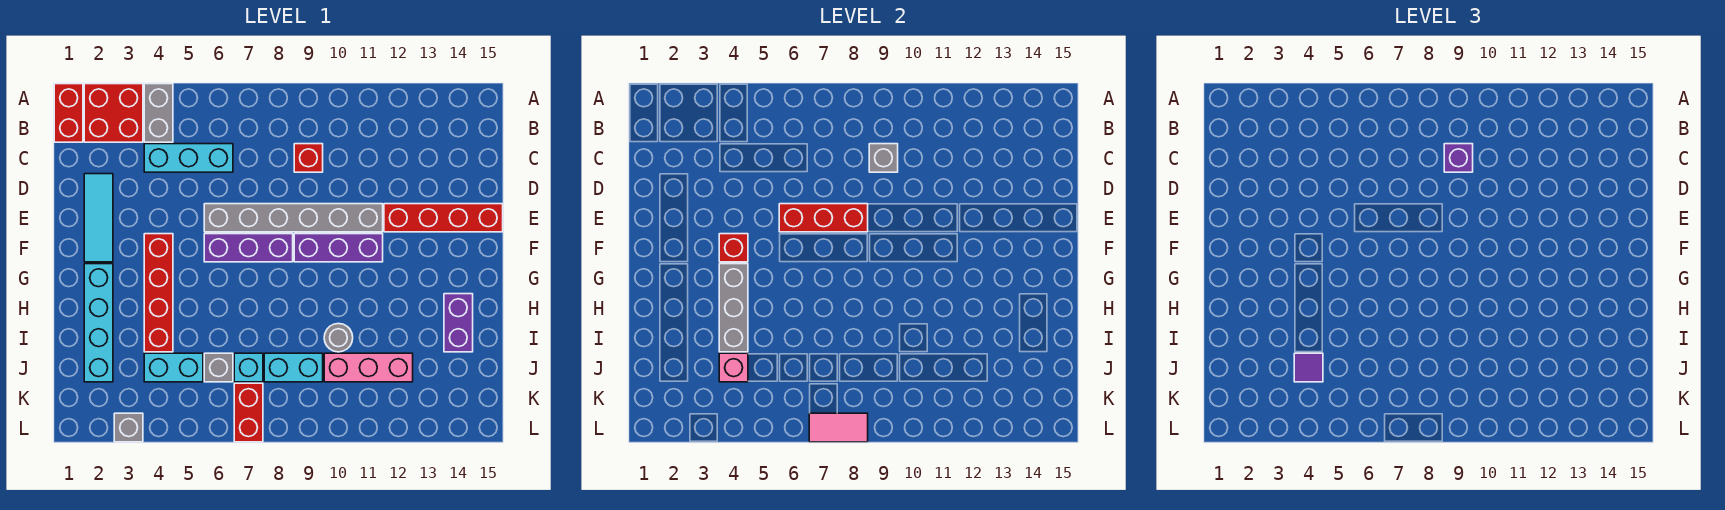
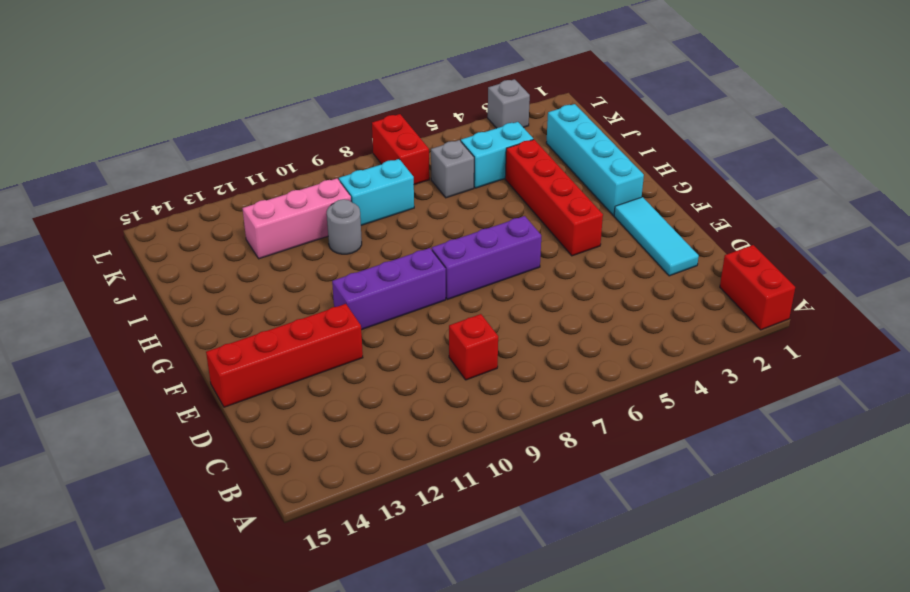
none -> red 2x2 brick [84,84,143,142]
none -> grey 1x2 brick [144,84,173,142]
none -> cyan 1x3 brick [144,144,233,172]

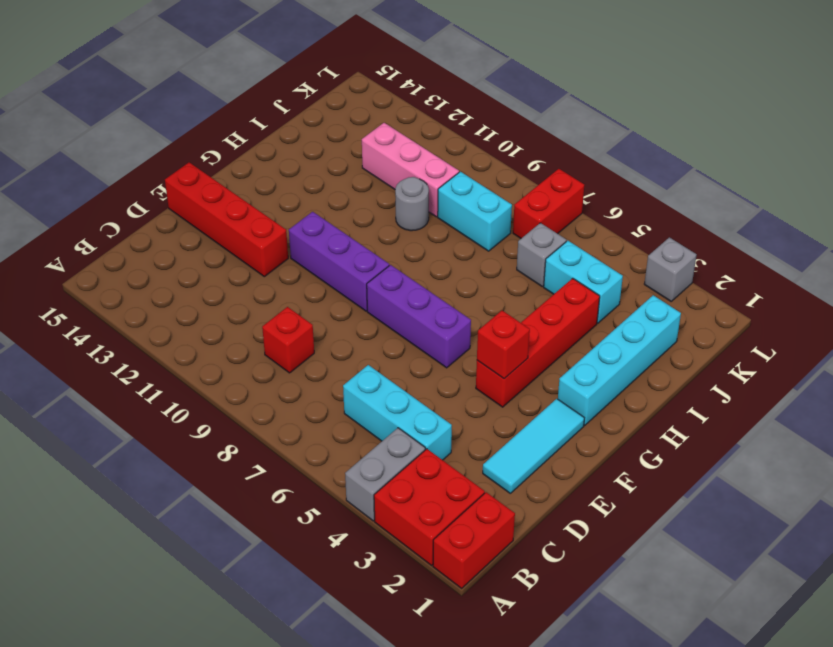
none -> grey 1x6 brick [204,204,383,232]
none -> purple 1x2 brick [444,294,473,352]
none -> cyan 1x1 brick [234,353,263,382]

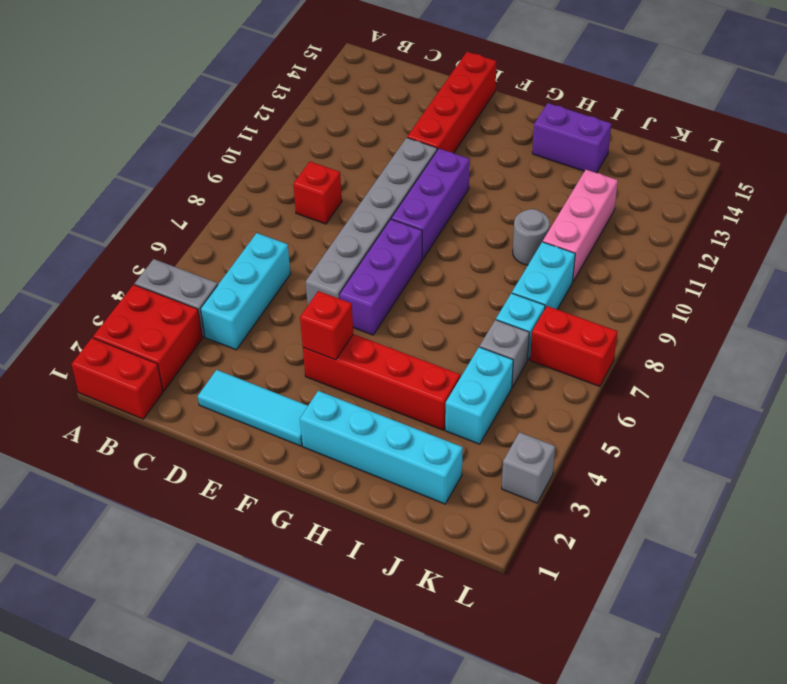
none -> grey 1x1 brick [869,144,898,172]
none -> red 1x3 brick [779,204,868,232]
none -> grey 1x3 brick [719,264,748,352]

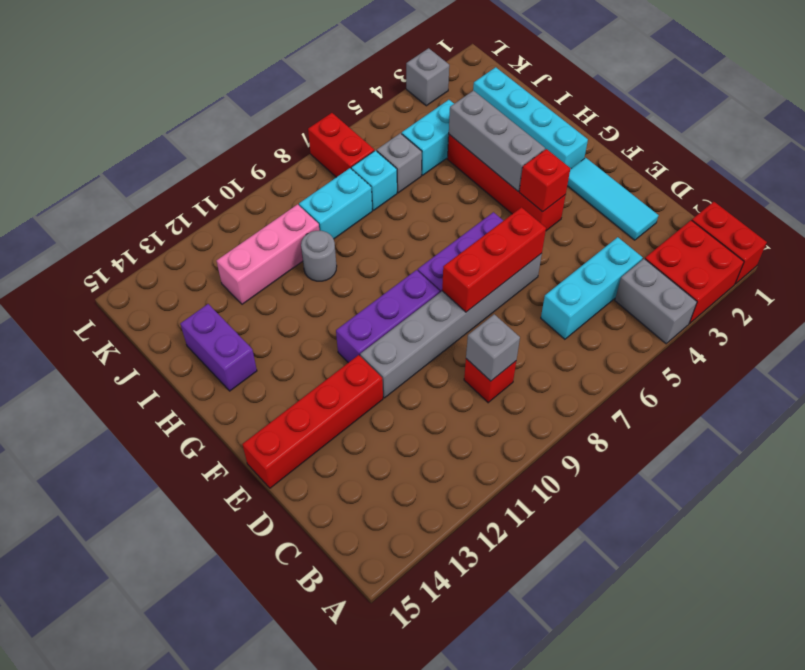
none -> pink 1x1 brick [719,353,748,382]
none -> pink 1x2 tile [809,413,868,442]
none -> purple 1x1 brick [1444,144,1473,172]

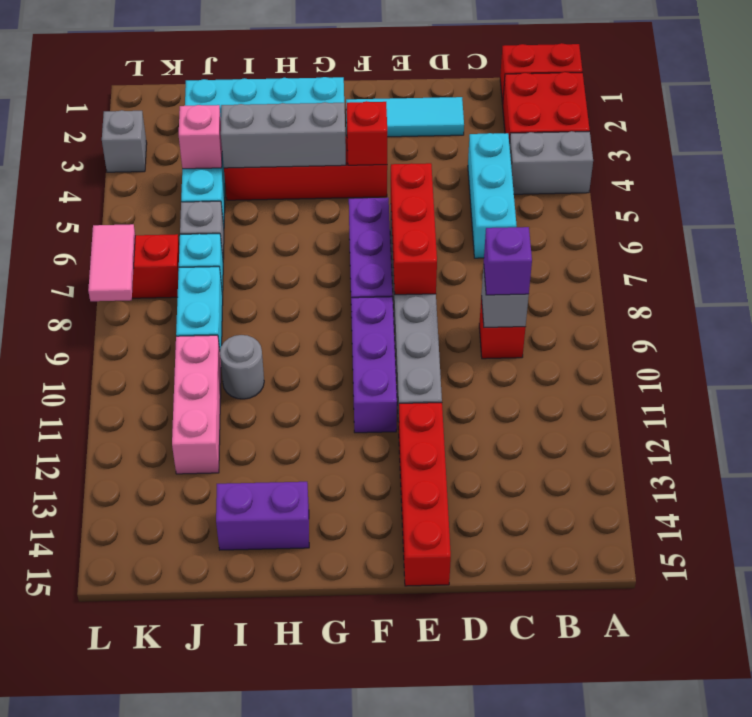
none -> purple 1x1 tile [1294,353,1323,382]

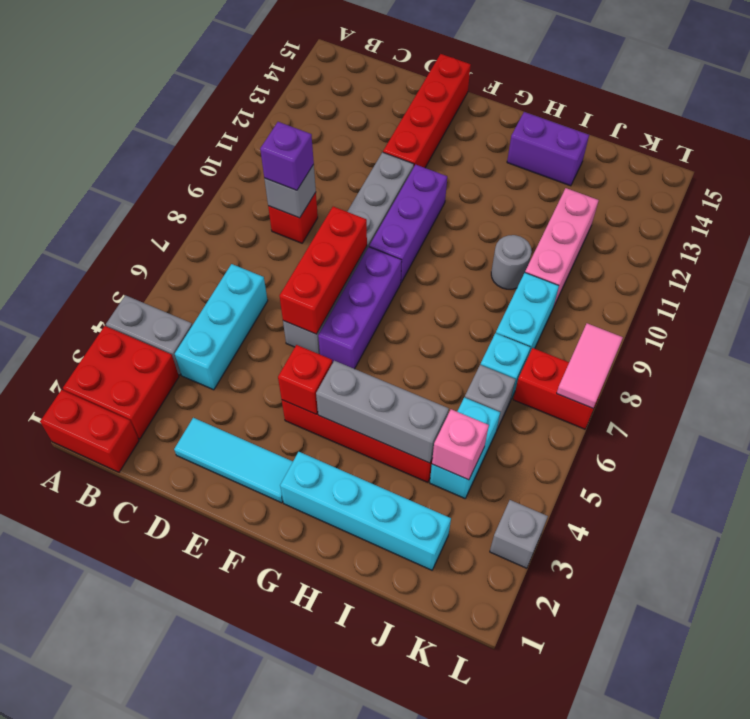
none -> purple 1x1 tile [1294,353,1323,382]

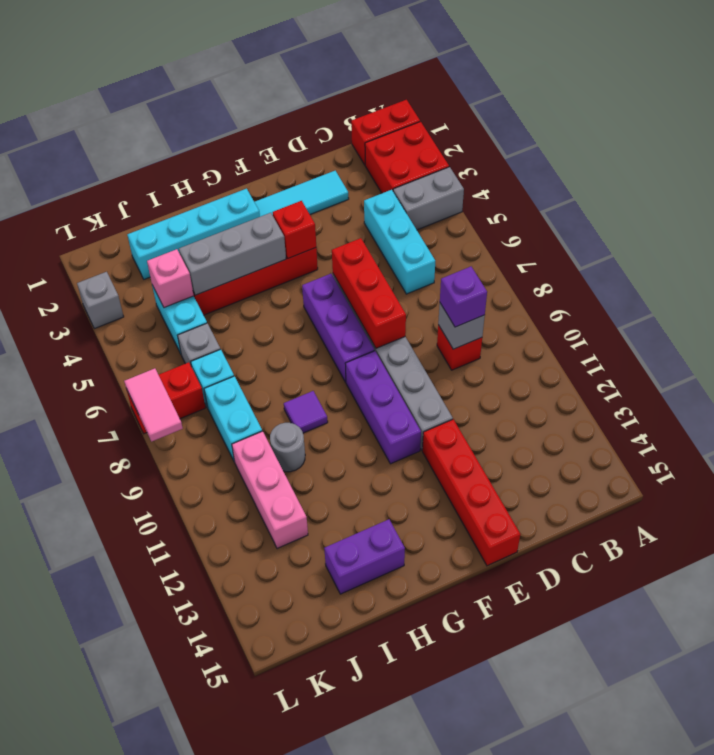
purple 1x1 tile [284,391,328,433] -> purple 1x1 tile moved to [1294,353,1323,382]

